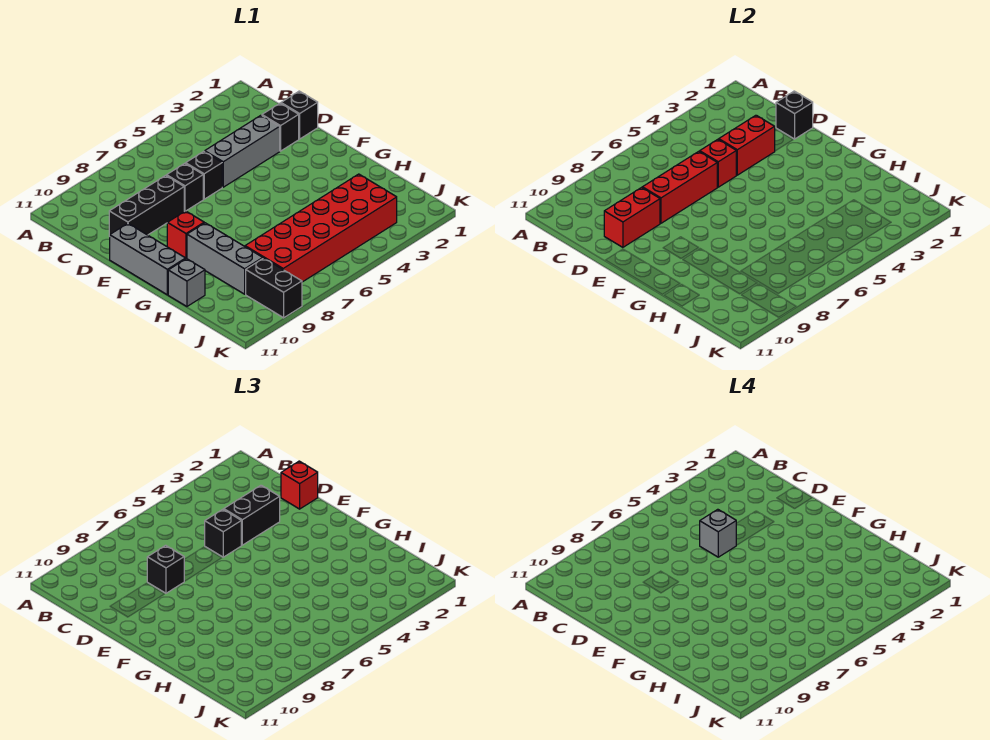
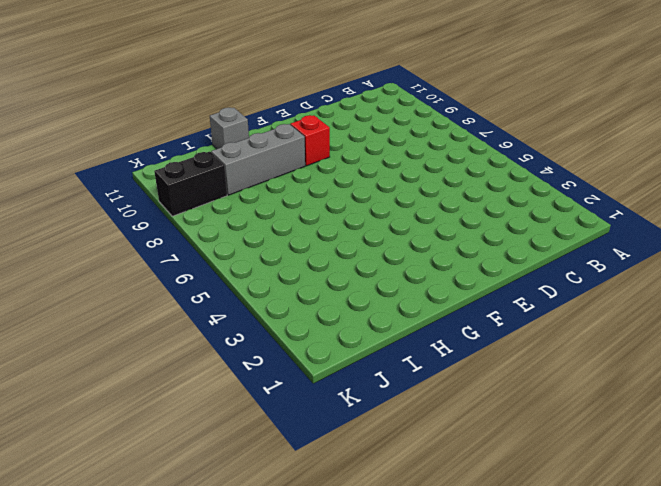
none -> black 1x1 brick [281,91,318,139]
none -> black 1x1 brick [262,103,299,151]
none -> grey 1x3 brick [205,115,280,187]

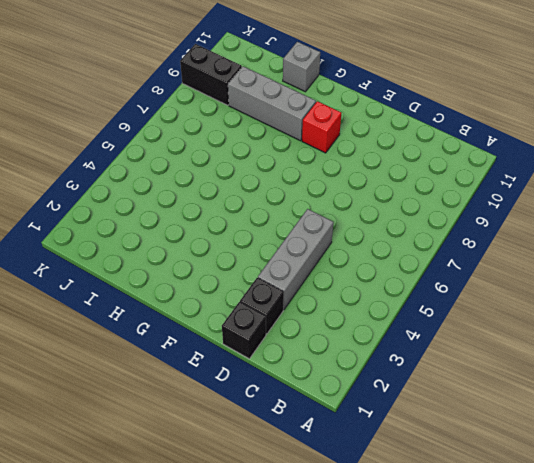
none -> black 1x1 brick [186,151,222,199]
none -> black 1x1 brick [167,163,203,211]
none -> black 1x3 brick [109,175,184,236]

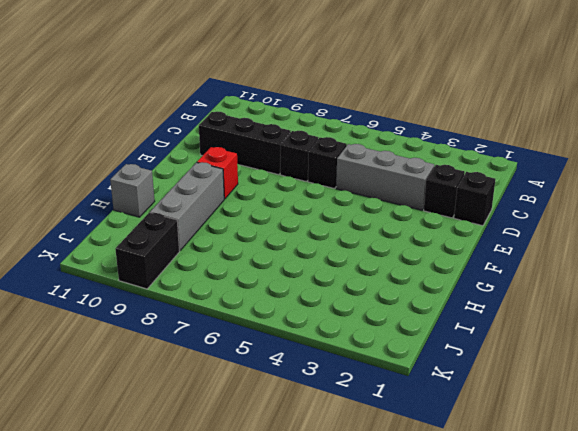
none -> grey 1x3 brick [110,224,186,295]
none -> red 2x6 brick [245,174,397,282]
none -> black 1x1 brick [776,91,813,139]

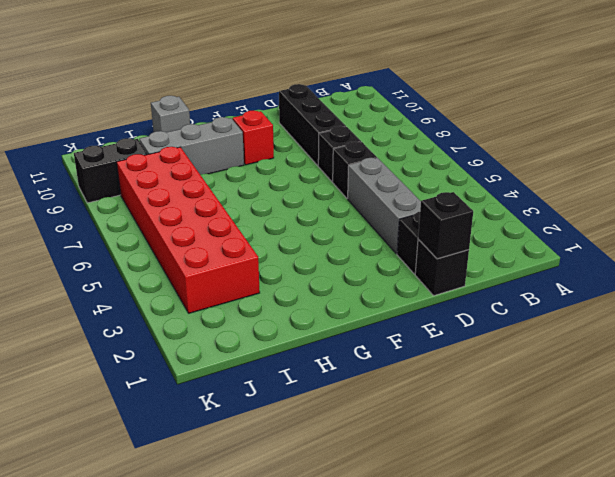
none -> grey 1x3 brick [110,224,186,295]
none -> red 1x2 brick [719,115,775,175]
none -> red 1x1 brick [700,139,736,187]

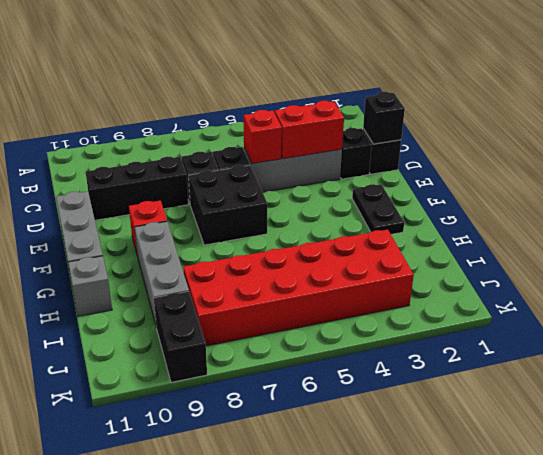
black 2x2 brick [189,165,267,245] -> none
black 1x2 plate [352,184,404,234] -> none
none -> red 1x3 brick [642,151,717,223]
none -> red 1x2 brick [604,188,660,247]
none -> red 1x1 brick [281,461,318,509]

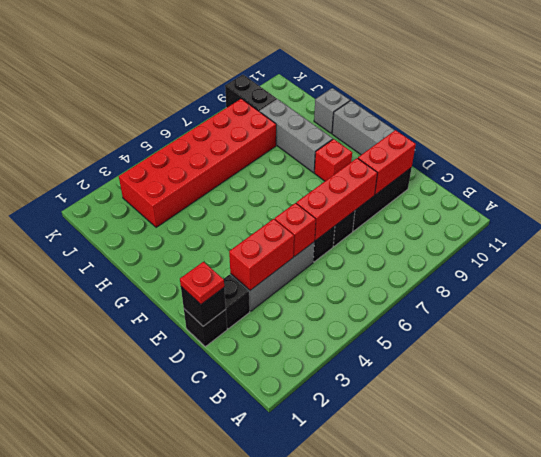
red 1x1 plate [180,262,224,304] -> red 1x1 brick [281,461,318,509]
none -> black 1x2 brick [224,485,280,545]
none -> black 1x1 brick [205,509,241,557]
none -> black 1x1 brick [147,545,184,593]

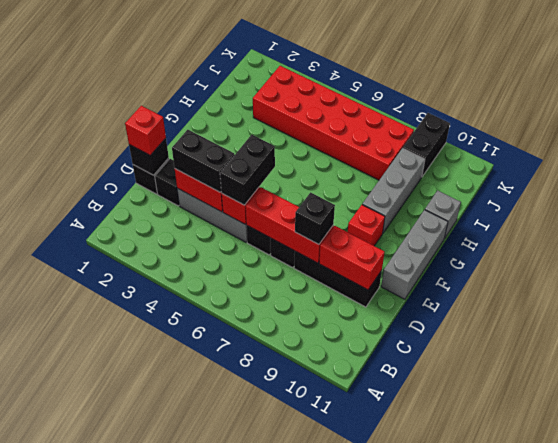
black 1x2 brick [220,135,275,205] -> black 1x1 brick [205,509,241,557]
none -> grey 1x1 brick [700,509,736,557]

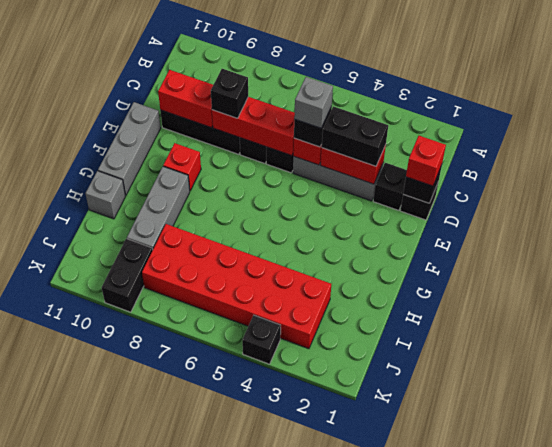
black 1x1 brick [242,315,281,364] -> none

